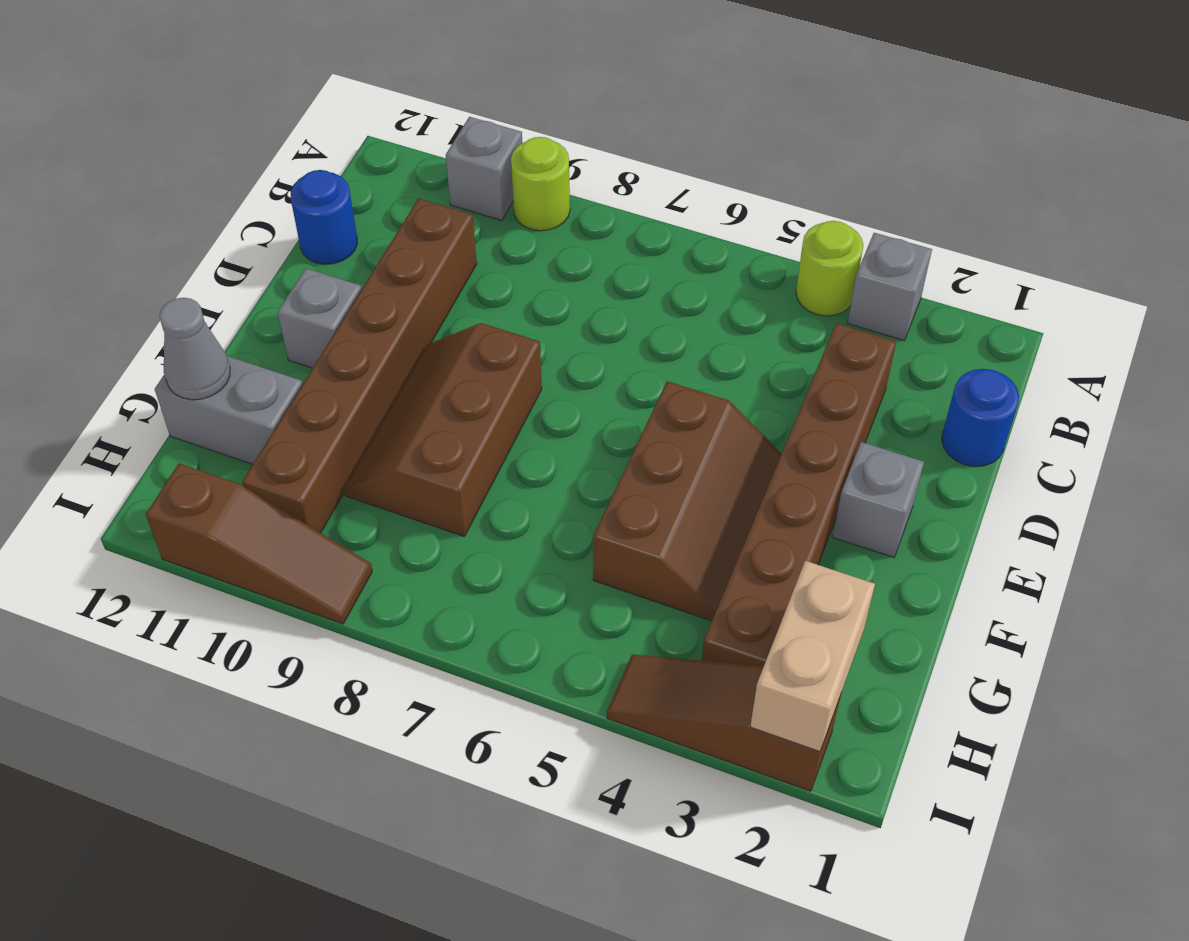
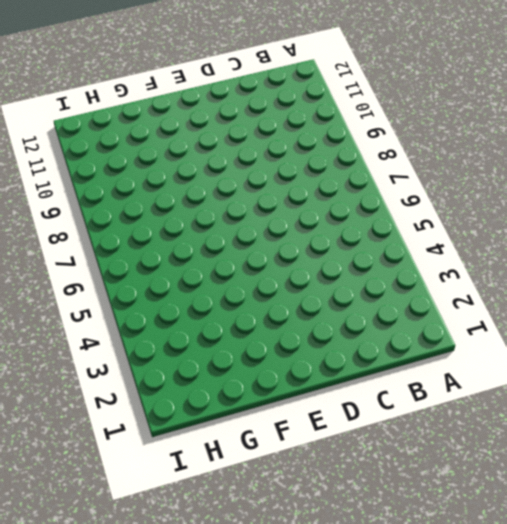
none -> grey 1x1 brick [847,233,932,341]
none -> lime 1x1 round brick [796,221,863,316]
none -> lime 1x1 round brick [511,137,570,231]

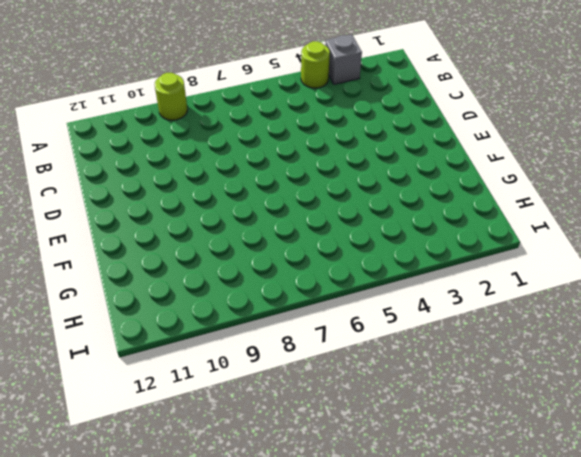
none -> grey 1x1 brick [446,117,522,220]
none -> blue 1x1 round brick [942,369,1019,467]
none -> brown 1x6 brick [702,323,896,666]

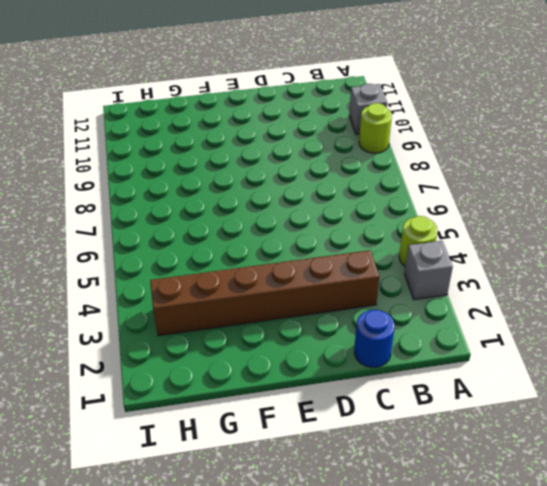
none -> brown 1x6 brick [242,198,477,533]
none -> blue 1x1 round brick [291,170,357,264]
none -> grey 1x1 brick [832,442,924,557]

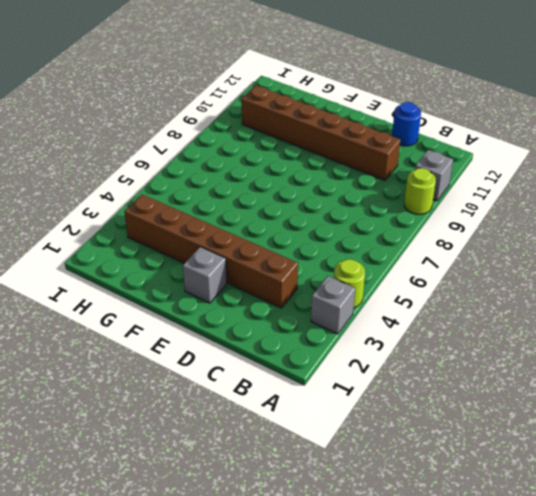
none -> blue 1x1 round brick [942,369,1019,467]
none -> brown 2x3 slope [593,381,781,621]
none -> brown 2x3 slope [344,323,542,536]

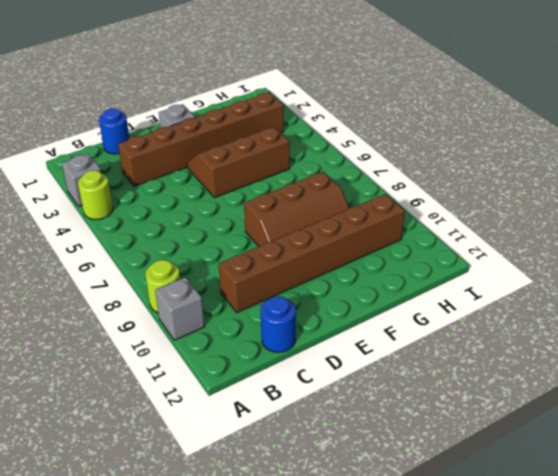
none -> grey 1x1 brick [278,268,362,368]
none -> grey 1x2 brick [155,356,303,464]
none -> brown 1x3 slope [607,654,841,791]

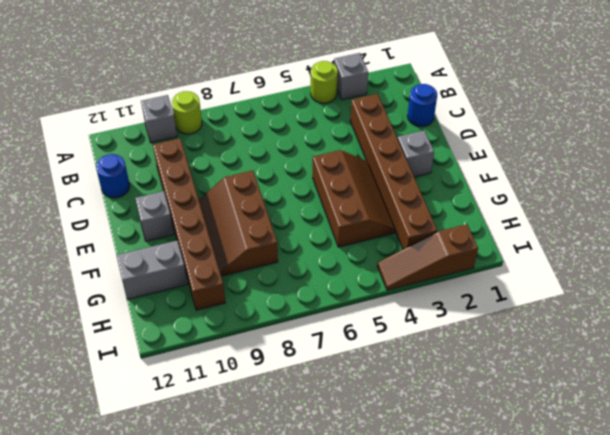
none -> brown 1x3 slope [146,463,372,624]
none -> grey 1x1 cone [159,298,230,400]
none -> tan 1x2 brick [750,561,875,752]

